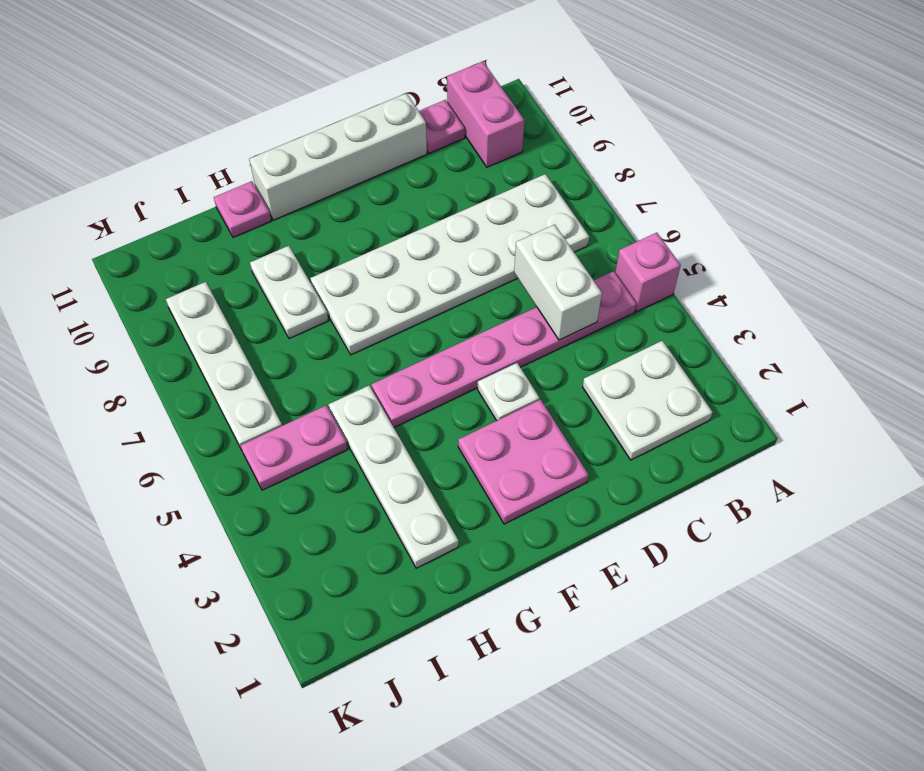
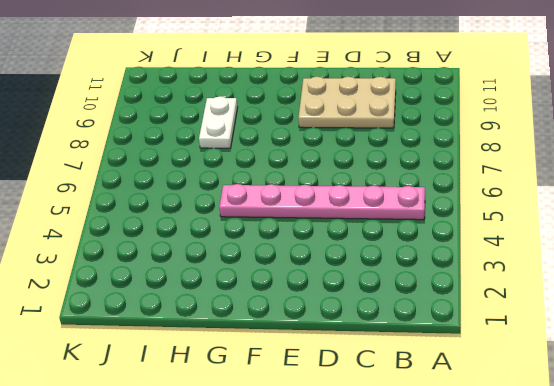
tan 2x3 plate [298,77,396,128] -> none
none -> pink 1x1 brick [615,233,681,312]
none -> white 2x2 plate [583,341,713,460]
none -> white 2x6 plate [310,174,589,355]

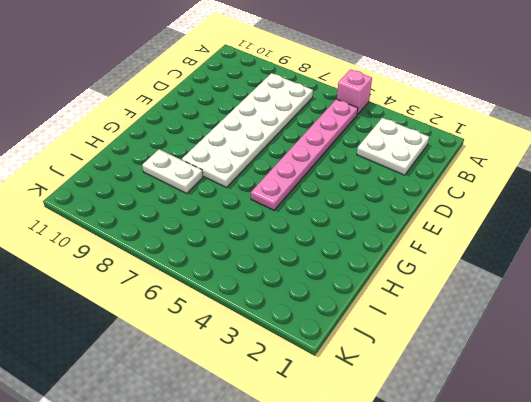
none -> pink 1x2 brick [447,61,524,167]
none -> pink 1x1 plate [419,100,465,153]
none -> white 1x4 brick [249,93,427,220]

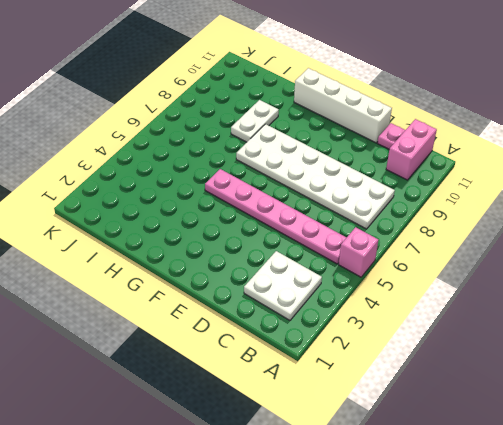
none -> pink 2x2 plate [458,400,588,524]
none -> white 1x1 plate [478,363,540,421]
none -> white 1x4 plate [329,386,458,568]

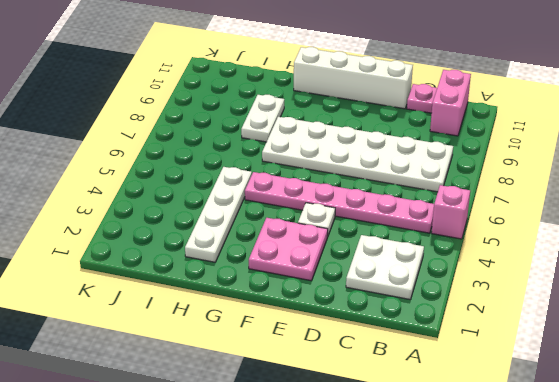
none -> pink 1x1 plate [214,181,271,238]
none -> pink 1x2 plate [241,406,348,490]
none -> white 1x4 plate [166,282,282,450]

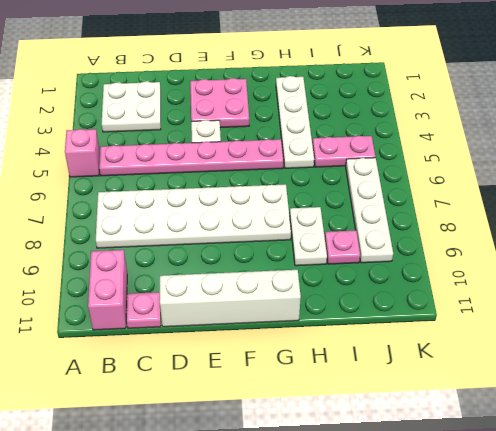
pink 1x1 plate [325,230,360,264] -> pink 1x1 plate moved to [214,181,271,238]
none -> white 1x2 brick [514,224,602,340]

